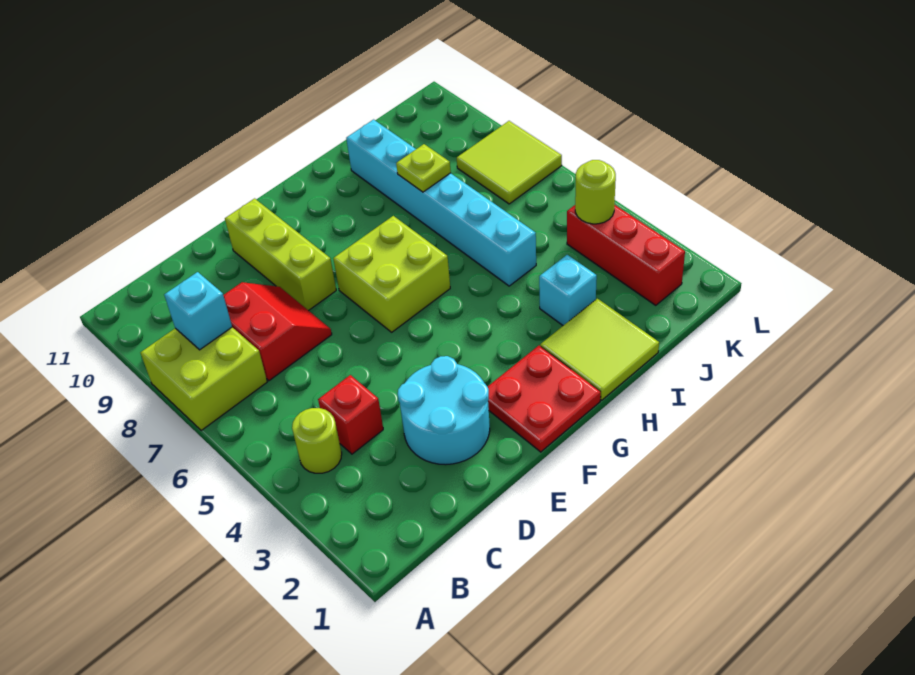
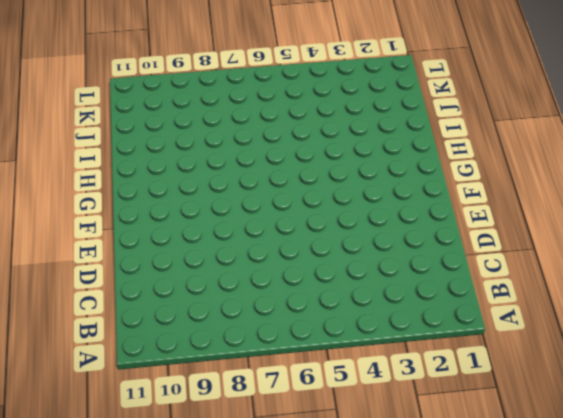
none -> lime 2x2 brick [140,327,267,431]
none -> lime 1x1 round brick [292,408,342,473]
none -> red 1x1 brick [318,375,383,454]

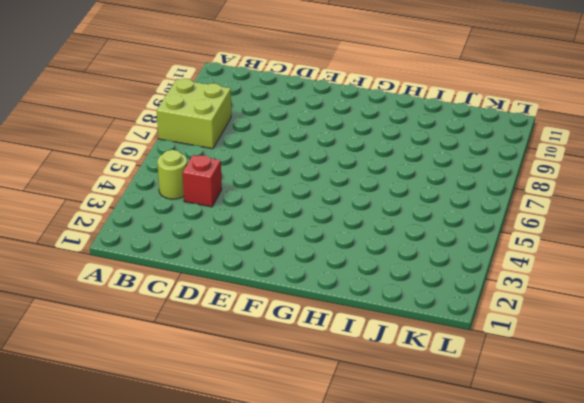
none -> red 2x2 slope [223,282,332,381]
none -> cyan 2x2 round brick [398,356,490,465]
none -> lime 1x3 brick [225,199,336,311]

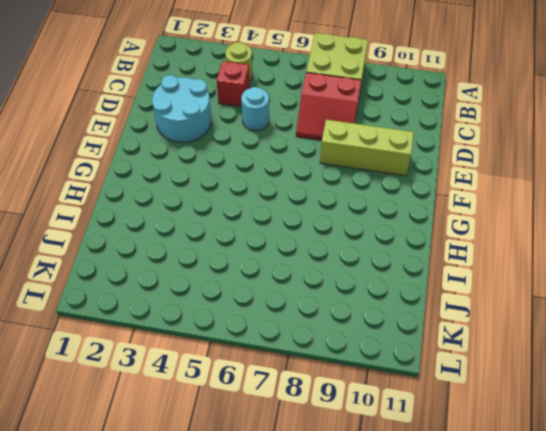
cyan 1x1 round brick [241,87,269,130] -> none
none -> red 2x2 plate [487,346,601,452]
none -> lime 2x2 brick [333,216,450,332]
none -> lime 2x2 tile [540,299,659,400]

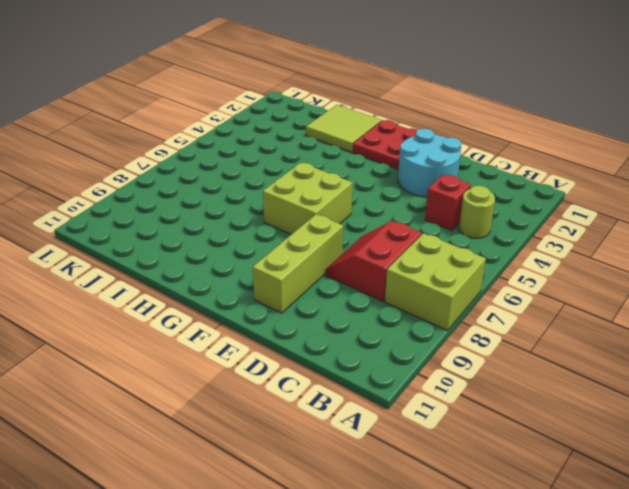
none -> cyan 1x1 brick [539,255,597,326]
none -> cyan 1x6 brick [346,120,536,286]
none -> red 1x3 brick [567,205,685,305]

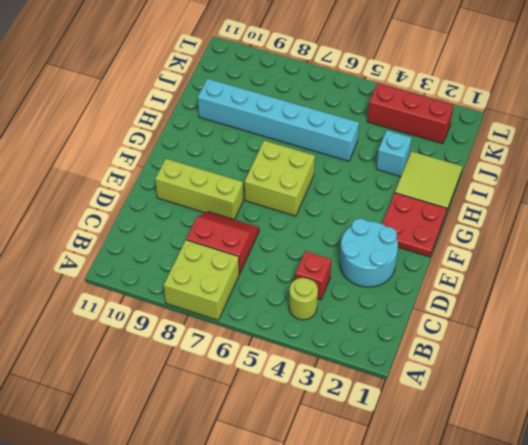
none -> lime 2x2 tile [457,121,562,204]
none -> cyan 1x1 brick [164,272,232,350]
none -> lime 1x1 plate [396,144,451,192]

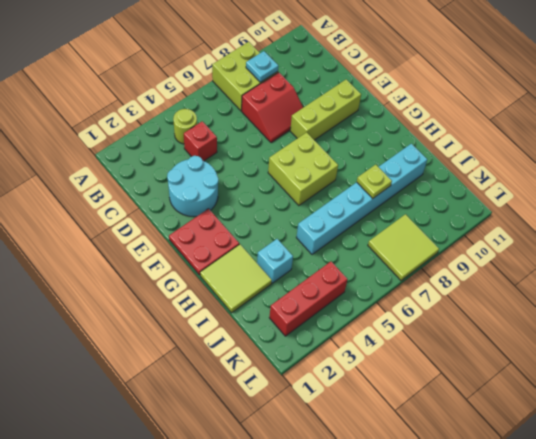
cyan 1x1 plate [246,51,278,82] -> cyan 1x1 brick [164,272,232,350]
none -> lime 1x1 round brick [575,160,616,224]

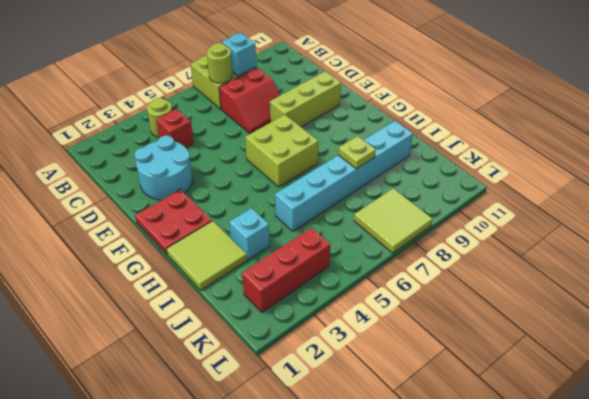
lime 1x1 round brick [207,43,232,83] -> lime 1x1 round brick moved to [575,160,616,224]

